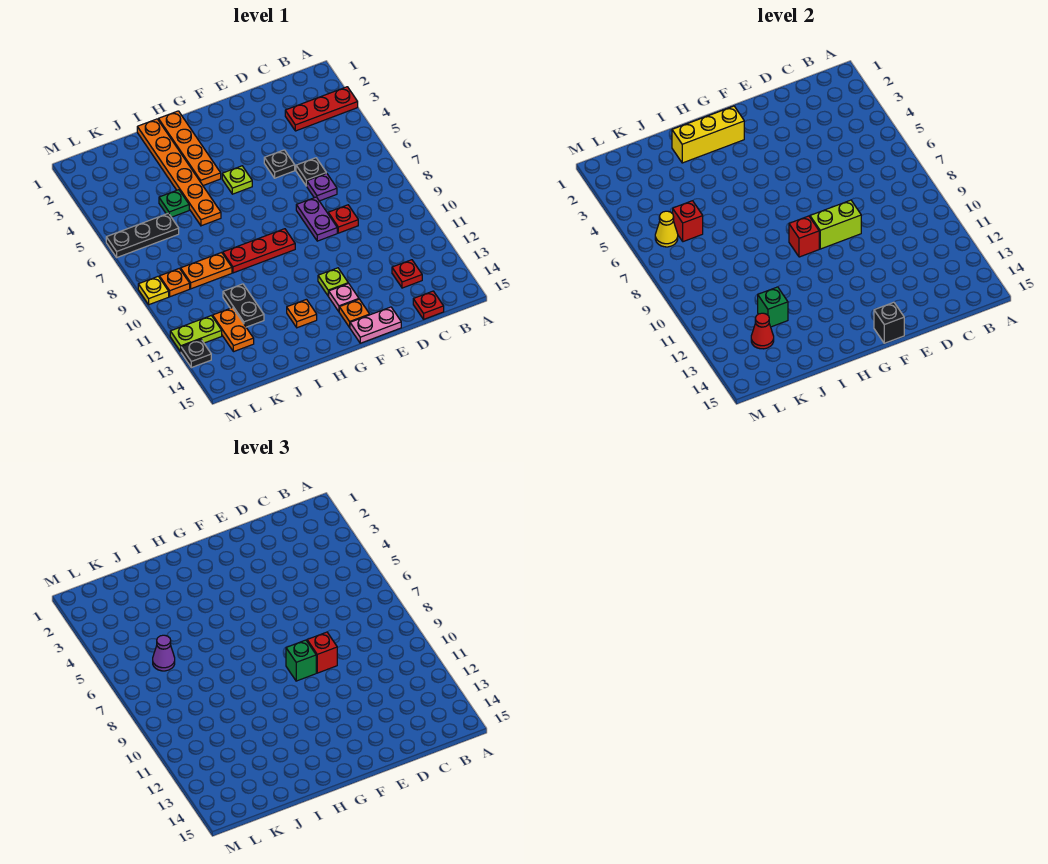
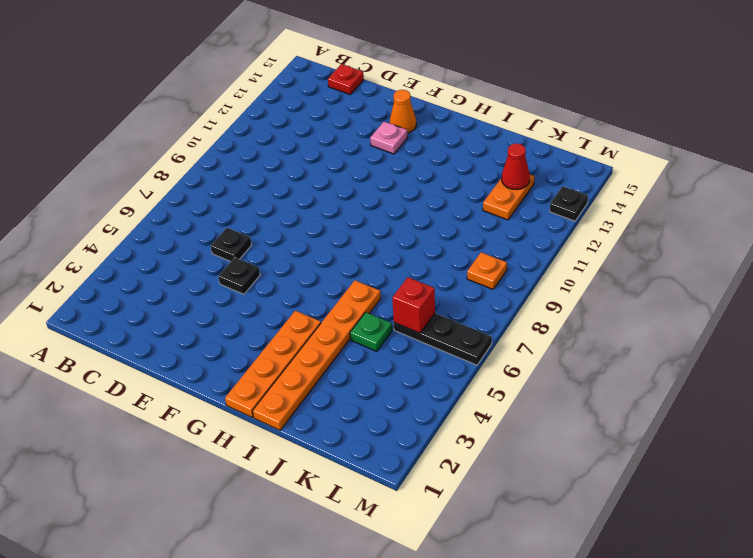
orange 1x1 cone [390,90,416,133] -> orange 1x1 plate [339,299,370,327]
none -> red 1x3 plate [285,87,358,131]
none -> red 1x1 plate [392,260,422,288]
none -> purple 1x1 plate [307,173,337,201]
none -> red 1x1 plate [328,205,358,233]

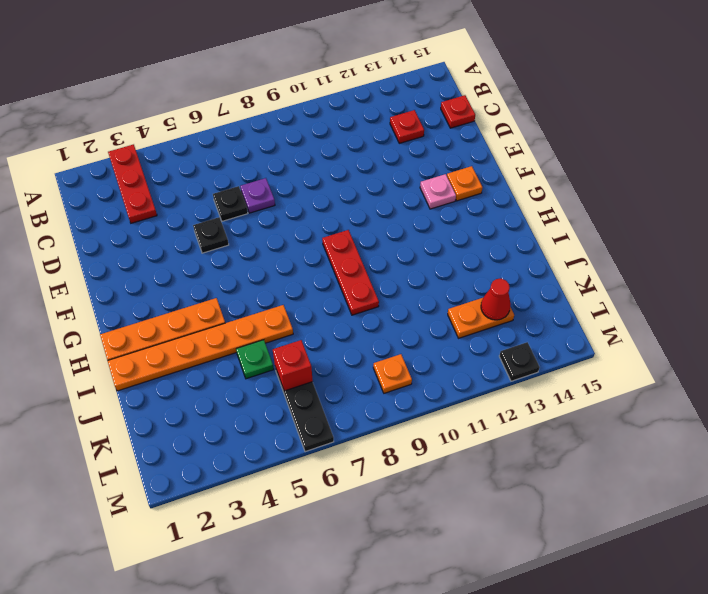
none -> red 1x1 plate [328,205,358,233]
none -> purple 1x2 plate [296,197,337,241]
none -> pink 1x2 plate [350,307,401,343]
none -> lime 1x1 plate [318,268,348,296]

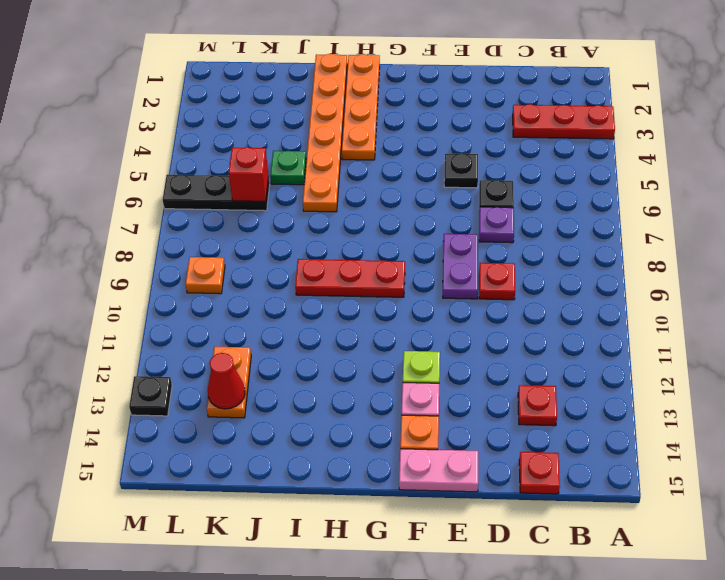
none -> lime 1x1 plate [222,166,252,194]
none -> orange 1x1 plate [287,299,317,328]
none -> orange 1x2 plate [181,253,232,289]
none -> black 1x2 plate [223,284,264,327]

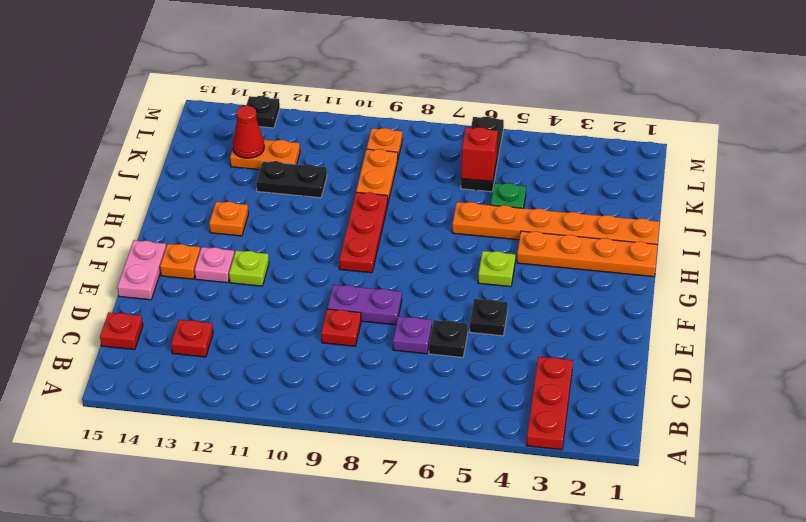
none -> lime 1x2 plate [170,316,222,352]
none -> yellow 1x1 plate [138,276,169,305]
none -> lime 1x2 brick [810,200,861,249]
none -> black 1x1 brick [874,302,904,343]

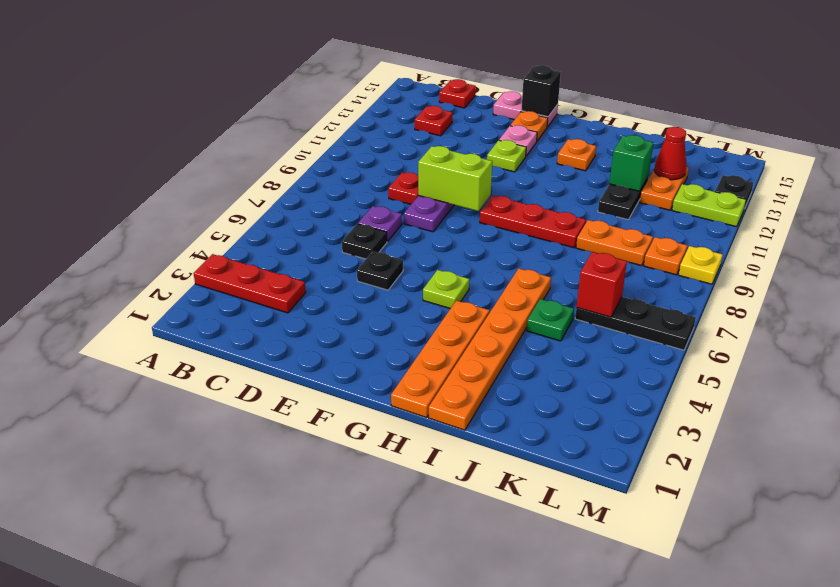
none -> yellow 1x3 brick [672,106,744,163]
none -> red 1x1 brick [789,216,819,257]
none -> yellow 1x1 cone [655,211,678,247]
none -> red 1x1 brick [307,632,337,673]

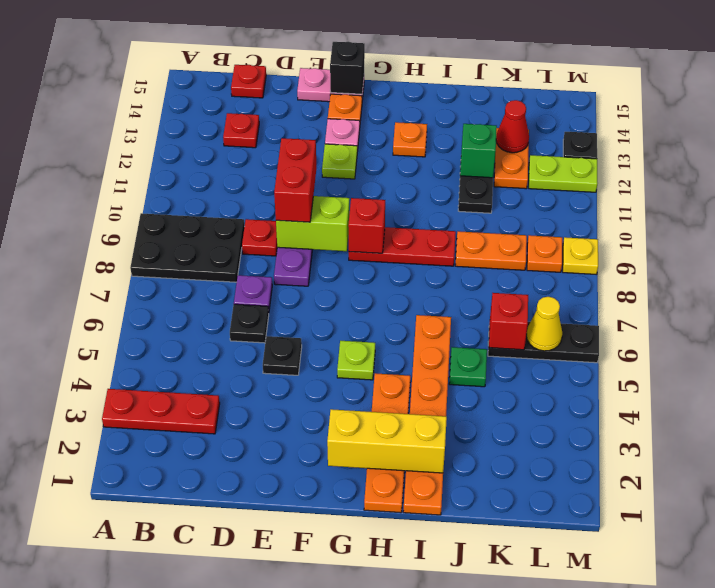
black 2x3 plate [130,213,245,282] -> none
red 1x2 brick [274,138,317,222] -> red 1x1 brick [307,632,337,673]
none -> green 1x1 brick [286,640,316,681]
none -> purple 1x1 cone [153,635,175,671]

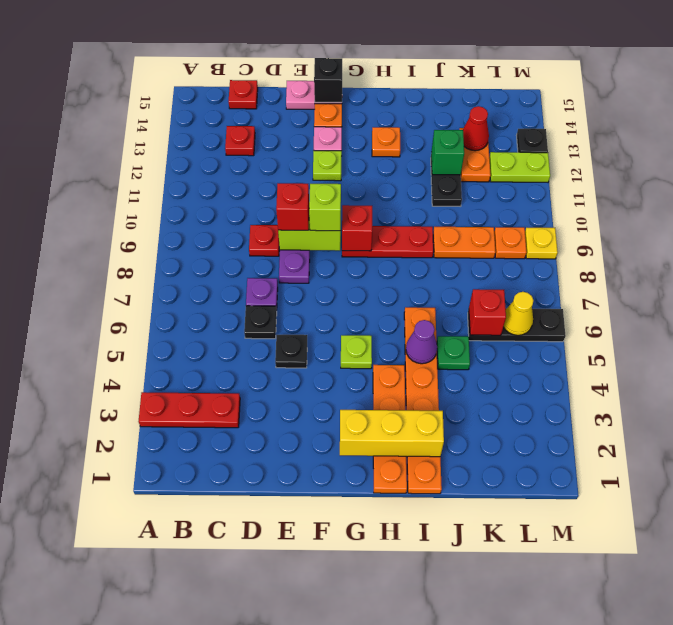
lime 1x1 brick [309,184,341,231] -> green 1x1 brick [286,640,316,681]
purple 1x1 cone [406,320,437,364] -> purple 1x1 cone moved to [153,635,175,671]

